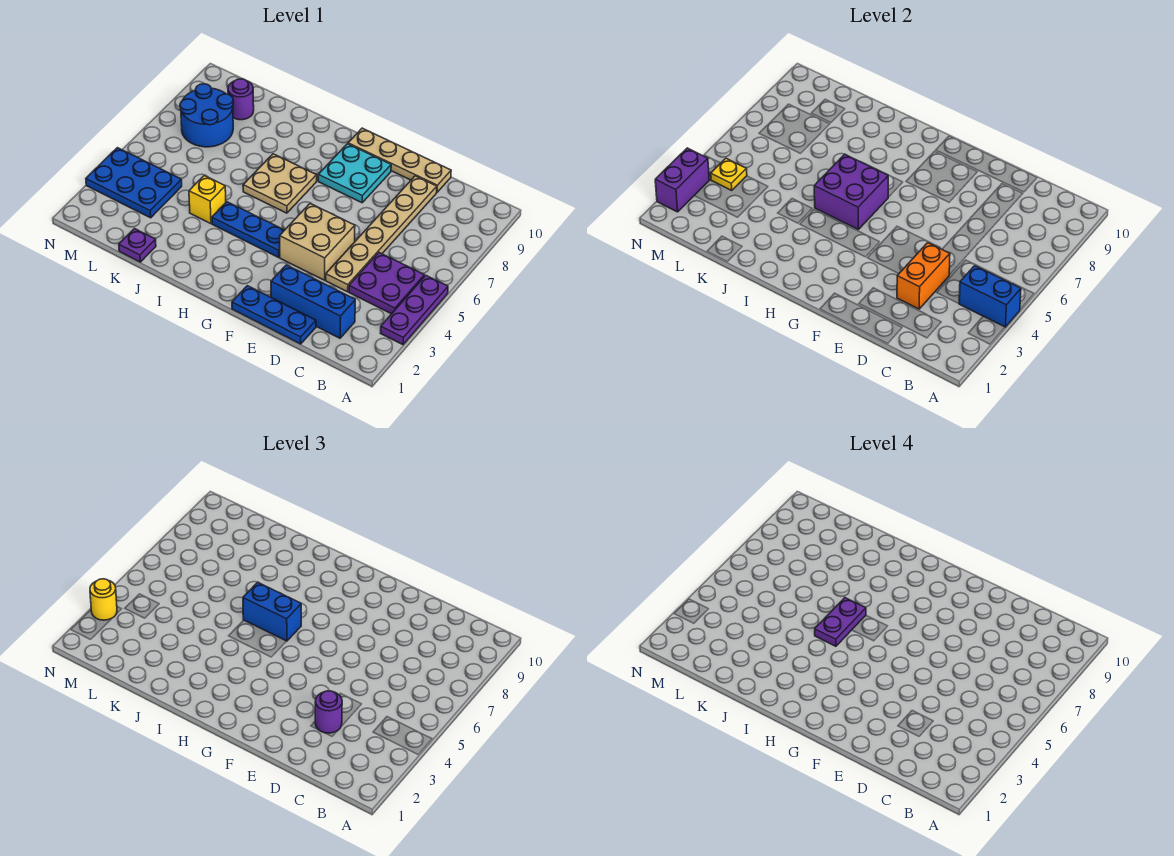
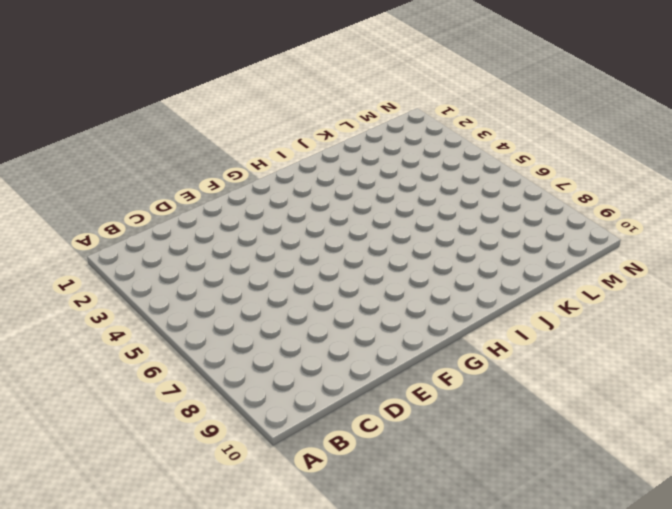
none -> purple 1x3 plate [381,275,448,345]
none -> purple 2x2 plate [349,253,424,314]
none -> blue 1x3 brick [271,265,355,338]

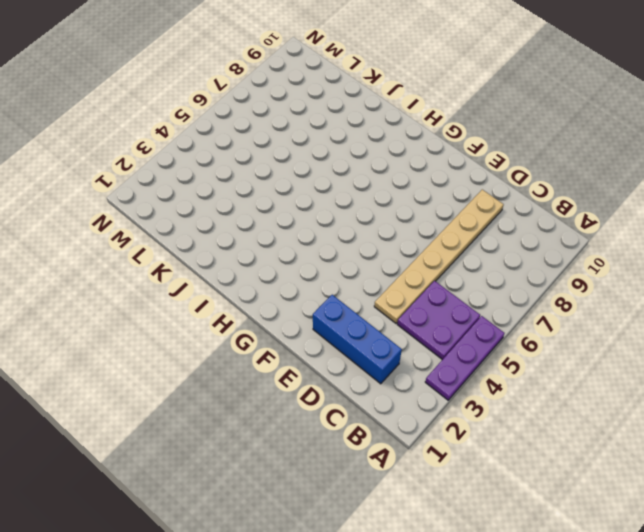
none -> blue 1x3 plate [232,286,316,344]
none -> tan 1x4 plate [348,128,451,192]
none -> tan 2x2 brick [280,204,355,280]

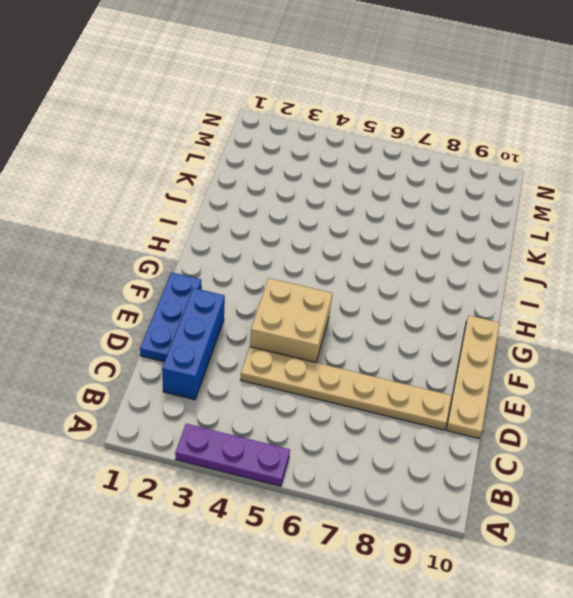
none -> purple 2x2 plate [349,253,424,314]
none -> cyan 2x2 plate [318,144,391,203]
none -> blue 1x3 plate [212,202,284,257]

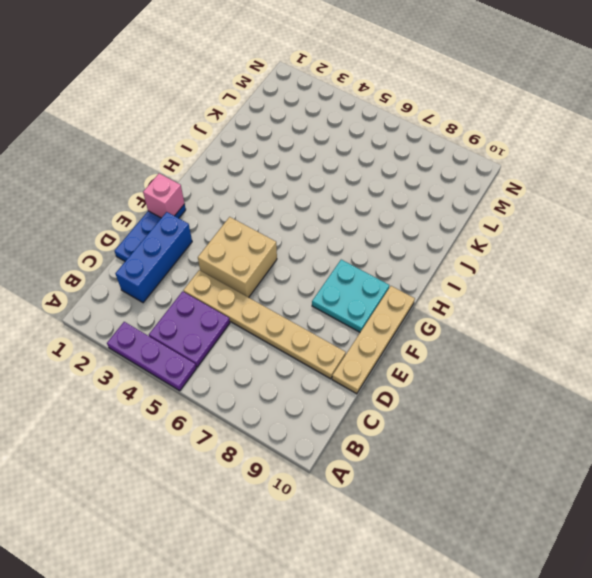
pink 1x1 brick [143,173,185,218] -> none
none -> blue 1x3 plate [212,202,284,257]
none -> tan 2x2 plate [243,154,317,213]
none -> yellow 1x1 brick [189,176,226,224]

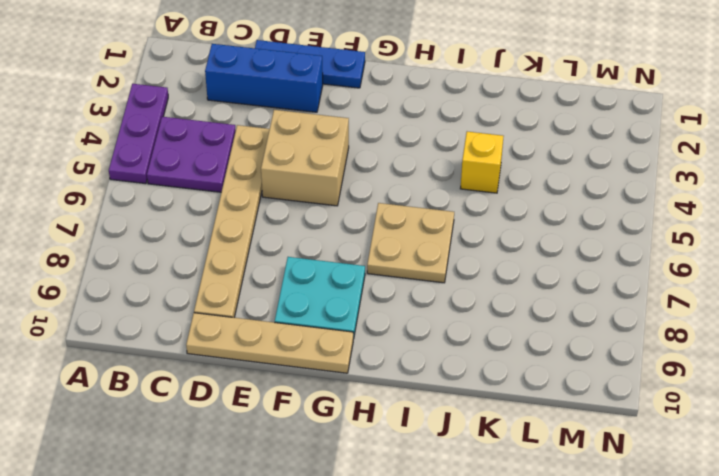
none -> blue 1x3 plate [212,202,284,257]
none -> purple 1x1 plate [119,229,156,262]
none -> blue 2x3 plate [86,148,182,218]

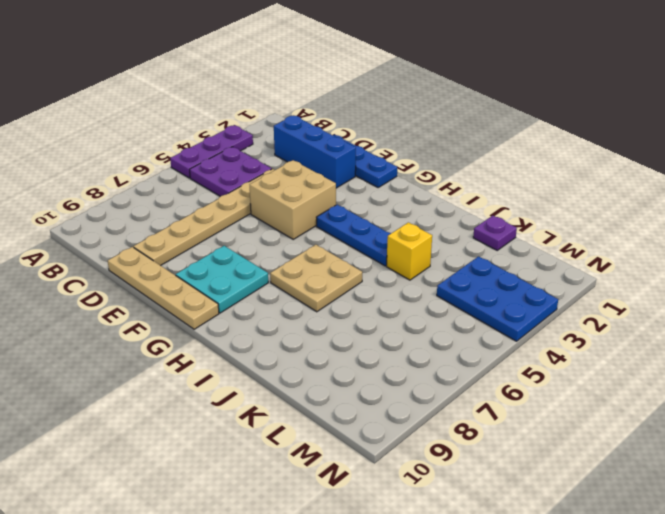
none -> blue 2x2 round brick [180,84,233,147]
none -> purple 1x1 round brick [228,79,254,120]
none -> blue 1x2 brick [959,266,1021,327]

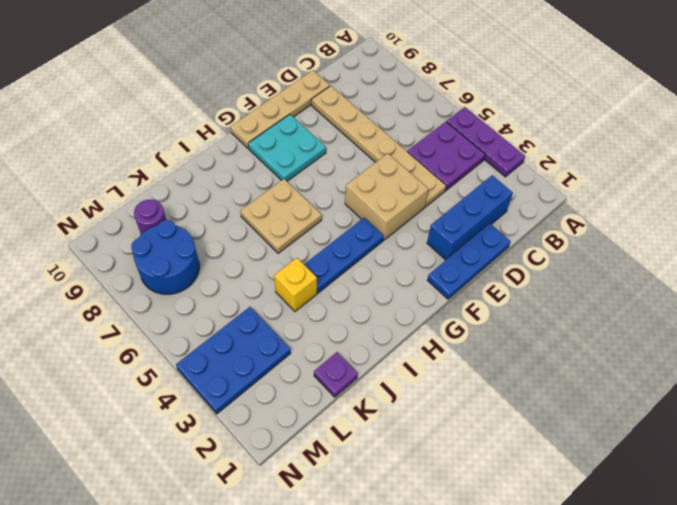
none -> blue 1x2 brick [959,266,1021,327]
none -> orange 1x2 brick [897,243,950,309]
none -> purple 2x2 brick [814,154,888,229]

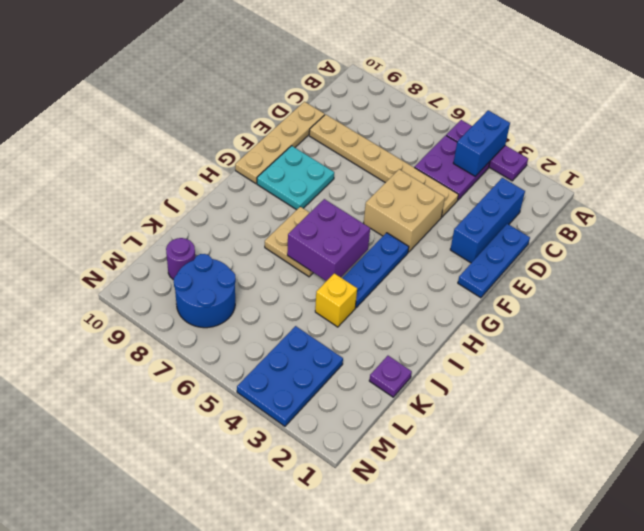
none -> orange 1x2 brick [897,243,950,309]
none -> yellow 1x1 plate [711,158,747,190]
none -> purple 1x2 brick [655,148,709,212]

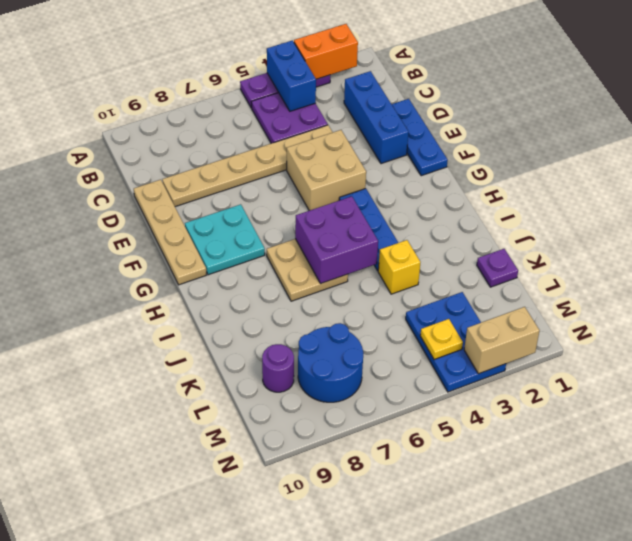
orange 1x2 brick [294,24,358,79] -> orange 1x2 brick moved to [897,243,950,309]
tan 1x2 brick [464,307,540,374] -> purple 1x2 brick [655,148,709,212]
none -> purple 1x1 round brick [315,691,342,733]
none -> blue 1x2 brick [243,582,301,641]
none -> yellow 1x1 round brick [90,579,117,620]

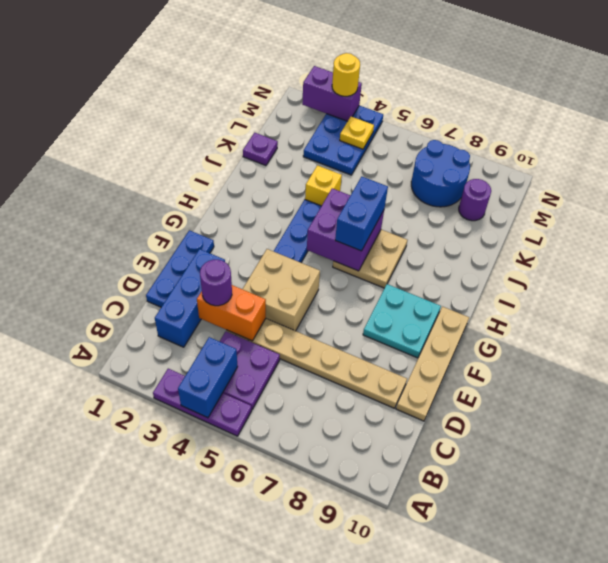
none -> purple 1x2 plate [815,598,866,646]

